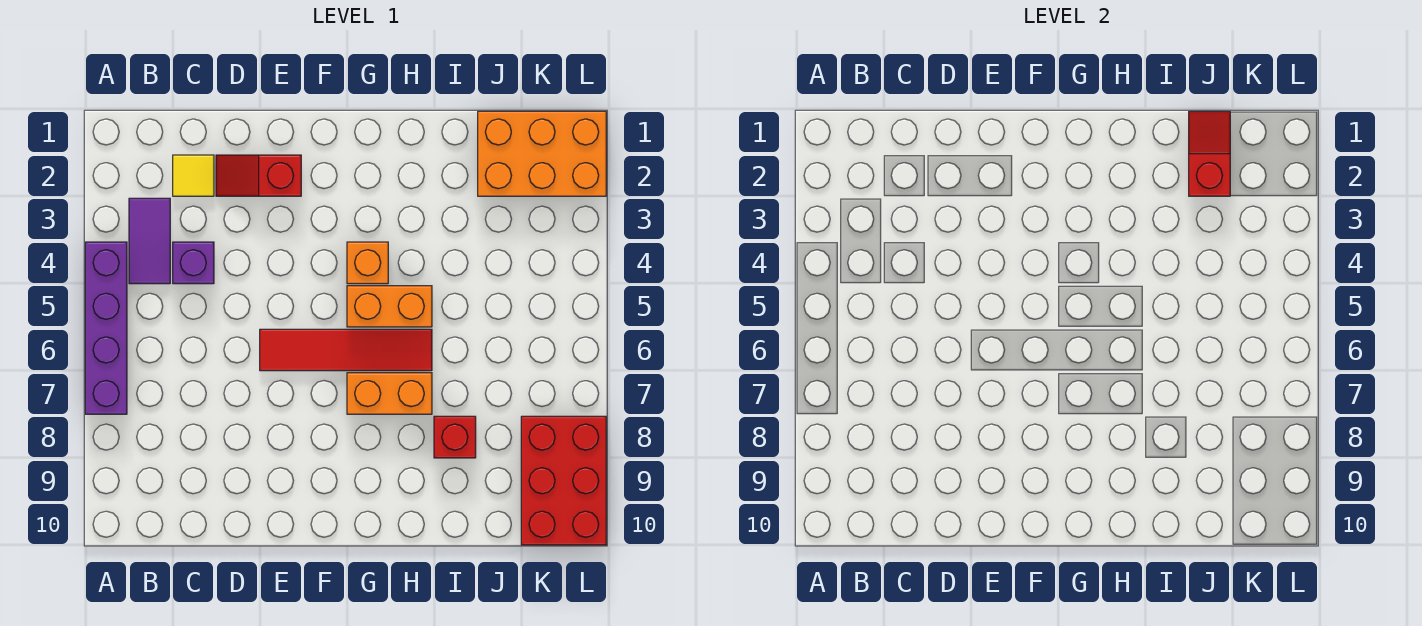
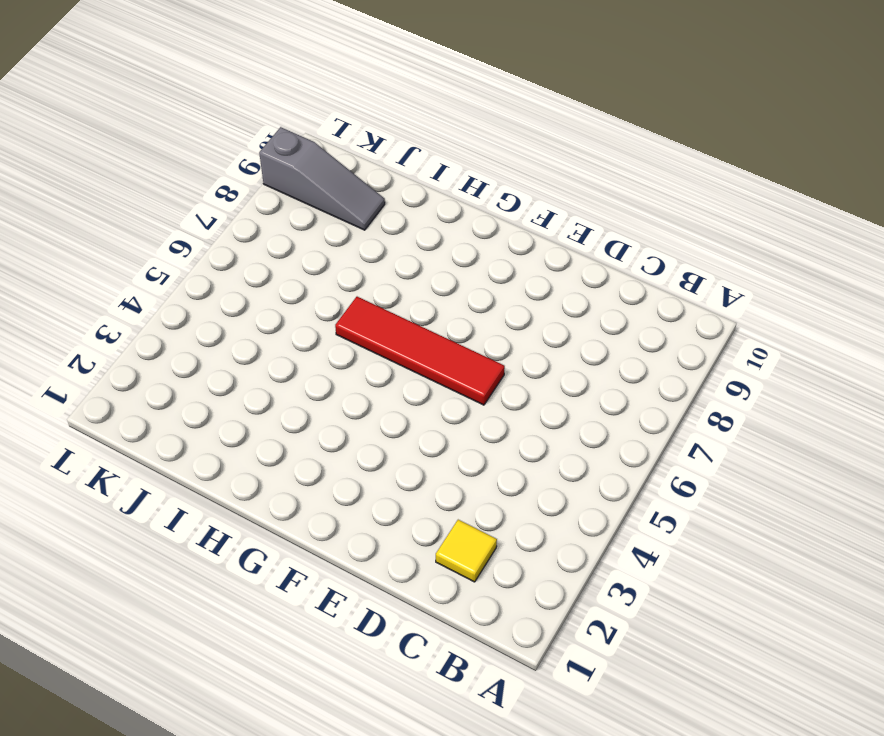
grey 1x3 slope [259,127,385,230] -> red 2x3 brick [521,416,606,545]
none -> purple 1x4 brick [85,242,127,414]
none -> purple 1x2 tile [129,198,170,284]
none -> purple 1x1 brick [173,242,214,284]

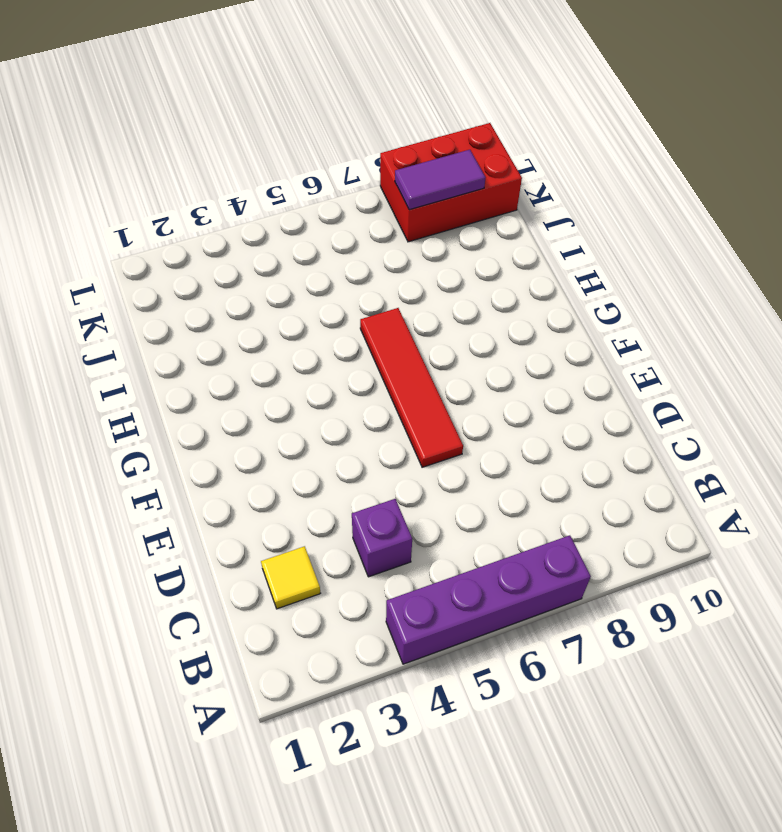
purple 1x2 tile [395,150,486,210] -> purple 1x2 tile moved to [129,198,170,284]
none -> red 1x2 slope [216,155,301,196]
none -> orange 1x1 brick [347,242,388,284]
none -> orange 1x2 brick [347,286,432,327]

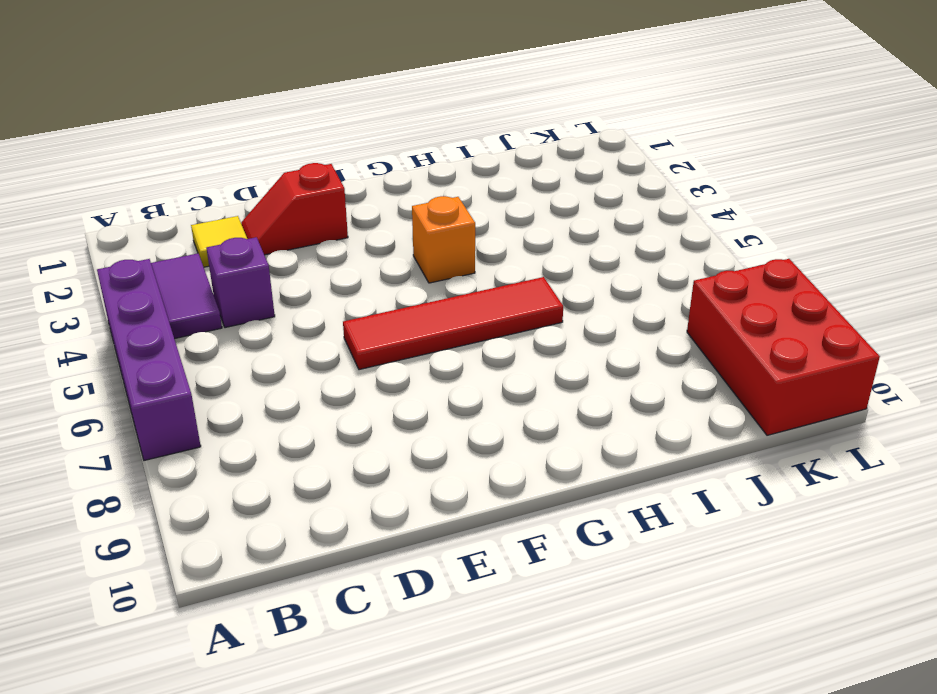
none -> orange 1x2 brick [347,286,432,327]
none -> orange 1x2 brick [347,373,432,414]
none -> red 1x1 brick [434,416,476,458]

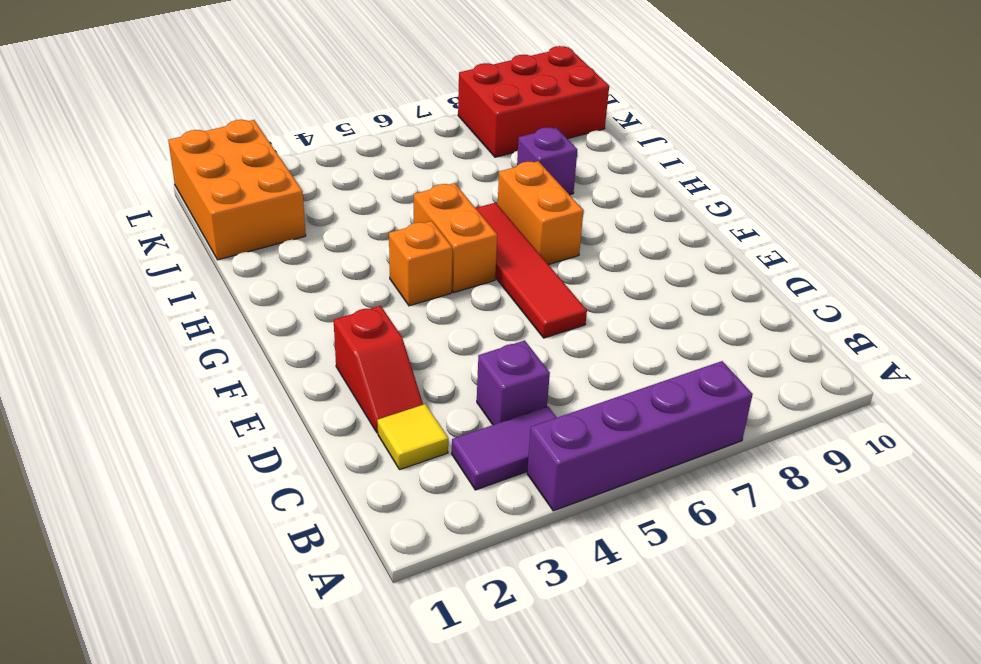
purple 1x1 brick [517,127,577,195] -> red 1x1 brick [434,416,476,458]
none -> red 1x2 slope [1189,111,1230,196]

